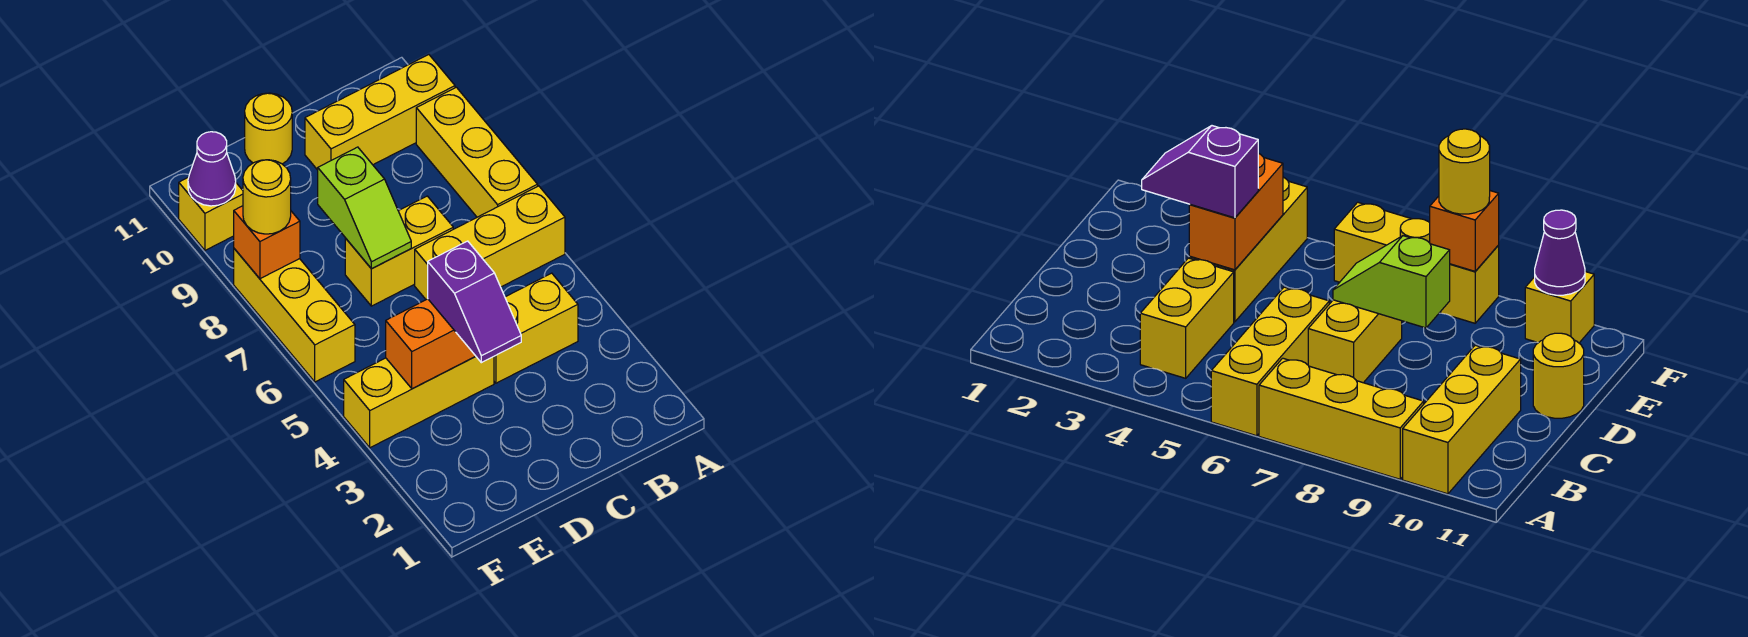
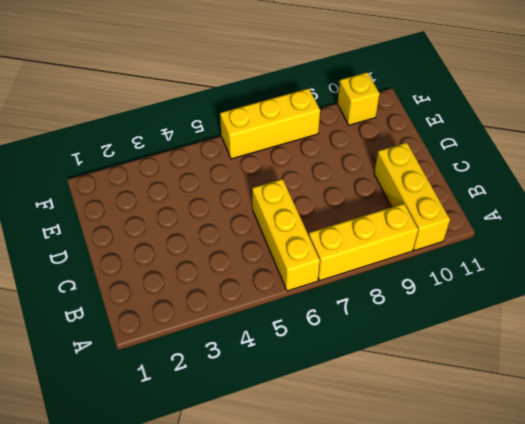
none -> yellow 1x2 brick [494,273,578,383]
none -> yellow 1x2 brick [345,196,453,306]
none -> yellow 1x3 brick [344,356,494,448]

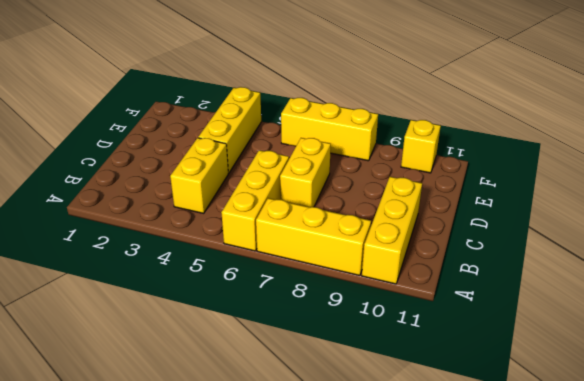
none -> yellow 1x1 round brick [245,93,292,164]
none -> orange 1x2 brick [386,299,475,389]
none -> lime 1x2 slope [318,147,411,269]

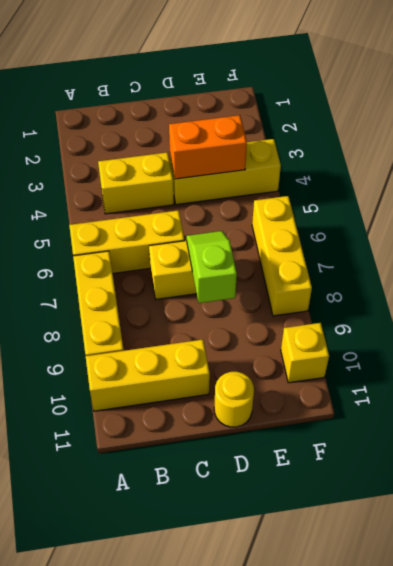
none -> orange 1x1 brick [234,206,300,279]
none -> purple 1x1 cone [188,132,236,206]
none -> purple 1x2 slope [428,241,521,363]

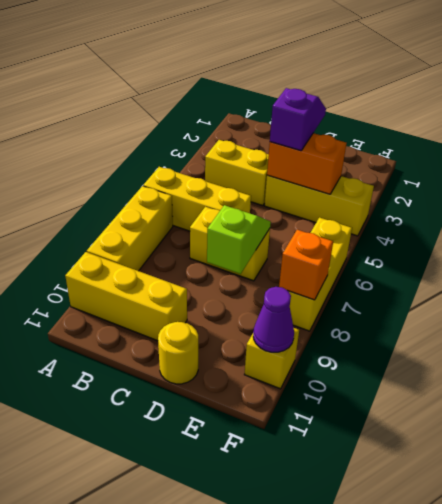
none -> yellow 1x1 round brick [243,160,291,234]

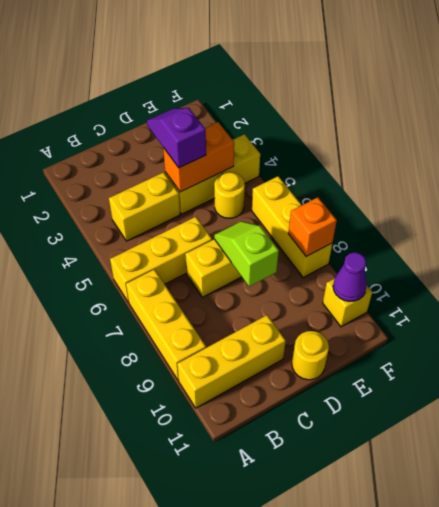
yellow 1x1 round brick [214,172,245,218] -> yellow 1x1 round brick moved to [243,160,291,234]

